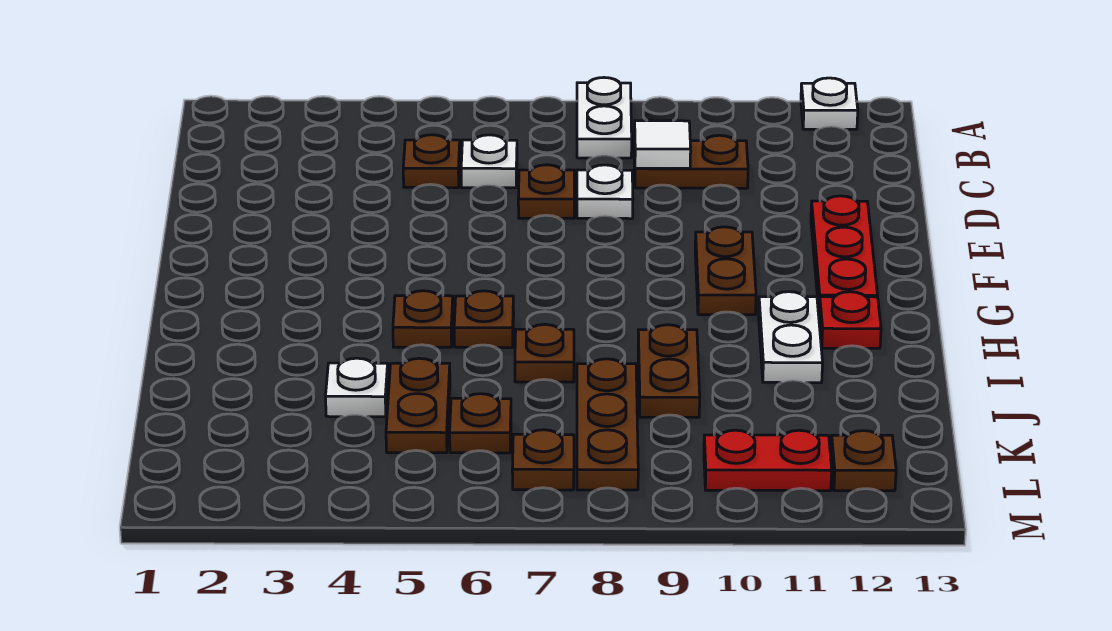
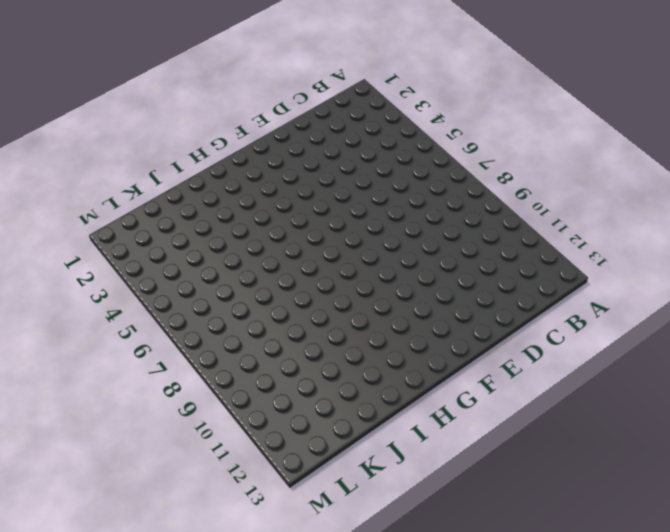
none -> white 1x2 plate [577,78,632,158]
none -> white 1x1 plate [801,78,858,129]
none -> brown 1x1 plate [403,135,460,188]

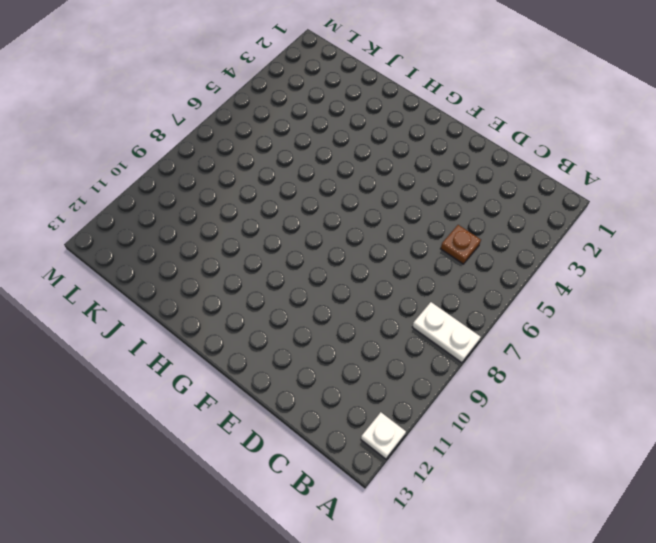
none -> white 1x1 plate [461,135,517,188]
none -> brown 1x2 plate [634,135,748,188]
none -> brown 1x1 plate [518,165,574,218]

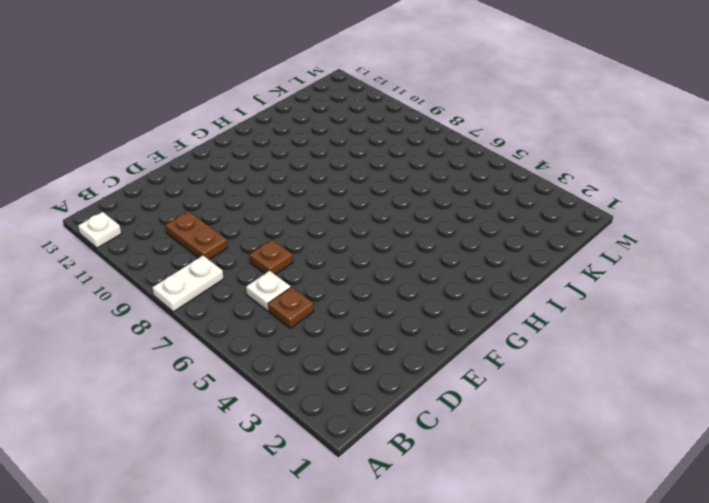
none -> white 1x1 plate [577,165,633,219]
none -> red 1x3 plate [811,196,877,309]
none -> brown 1x2 plate [695,227,756,315]

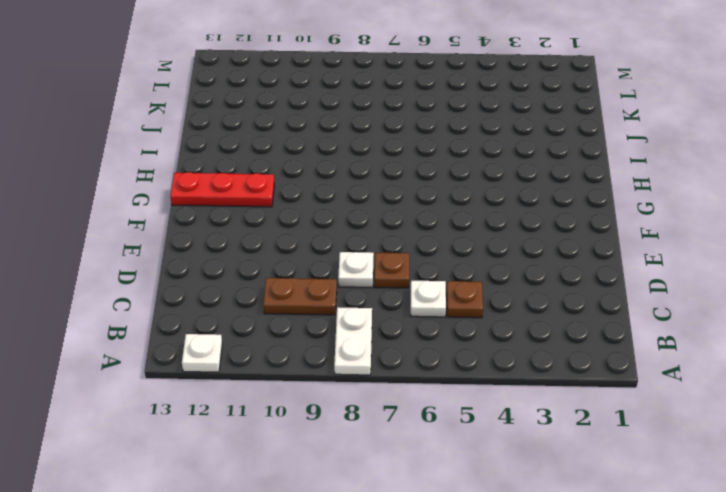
red 1x3 plate [170,172,274,207] -> red 1x3 plate turned to [811,196,877,309]
none -> brown 1x2 plate [695,227,756,315]
none -> brown 1x1 plate [393,291,453,347]
none -> brown 1x1 plate [454,291,514,348]

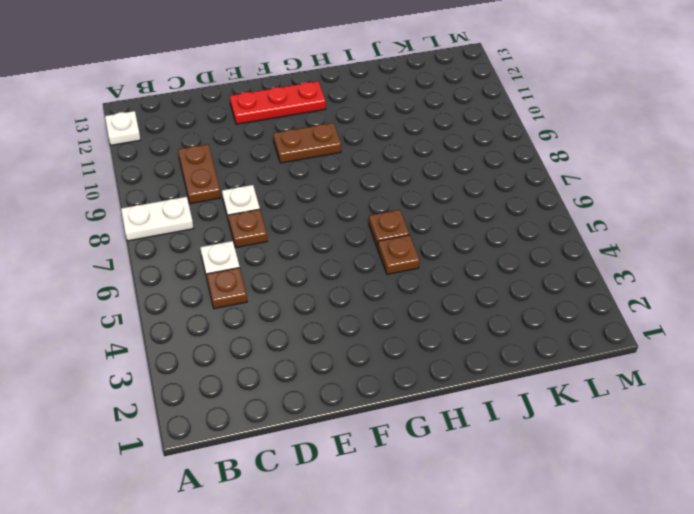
none -> white 1x2 plate [759,292,823,383]
none -> red 1x1 plate [819,292,881,348]
none -> brown 1x1 plate [515,325,574,382]

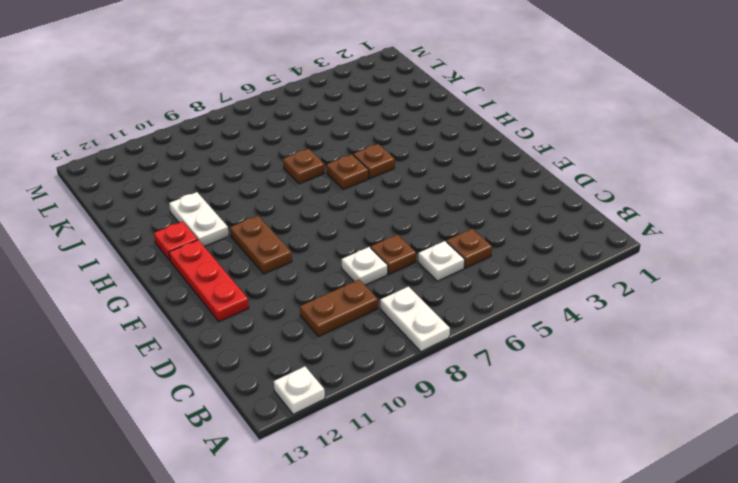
none -> brown 1x2 plate [638,325,700,417]
none -> white 1x1 plate [325,358,388,417]
none -> brown 1x2 plate [386,358,450,453]

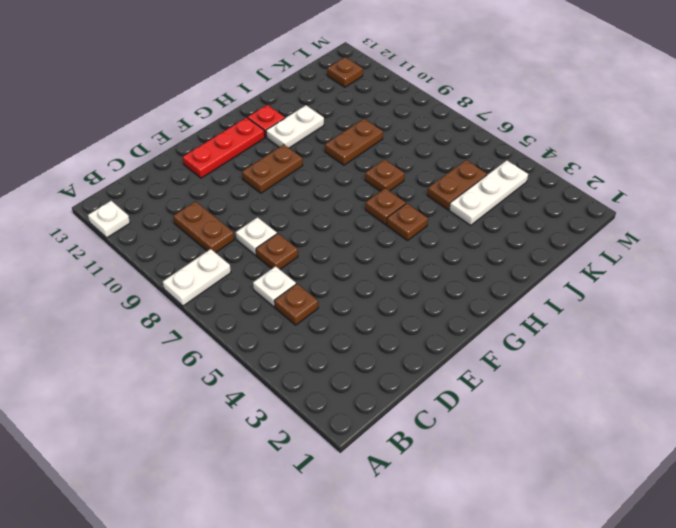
white 1x3 plate [449,160,528,225] -> white 1x1 plate [325,358,388,417]
none -> brown 1x3 plate [577,359,638,490]
none -> brown 1x1 plate [450,394,511,453]
none -> brown 1x1 plate [512,430,574,490]

